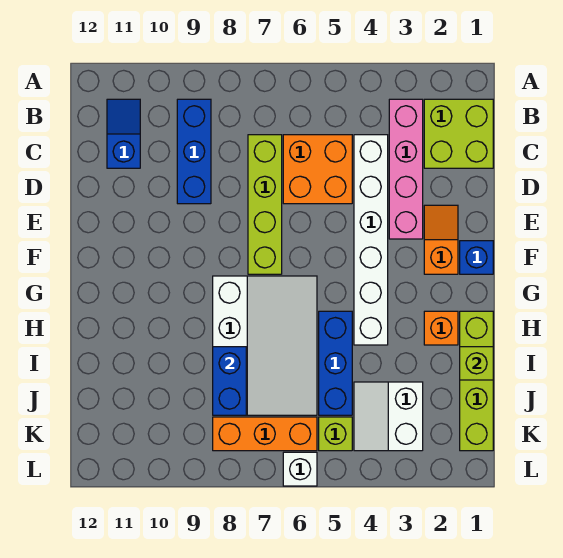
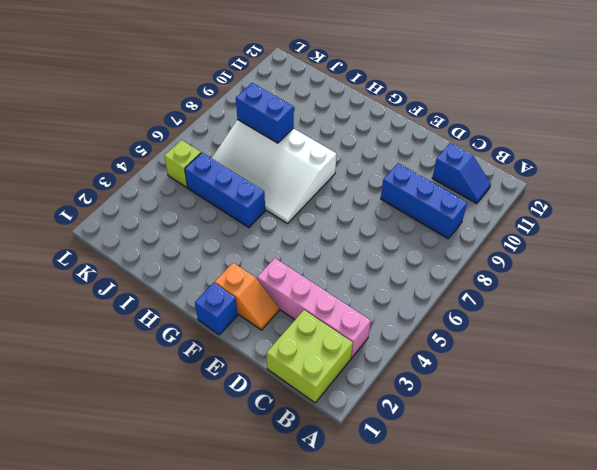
none -> white 1x6 brick [354,135,388,345]
none -> orange 2x2 brick [283,135,352,204]
none -> lime 1x4 brick [248,135,282,274]

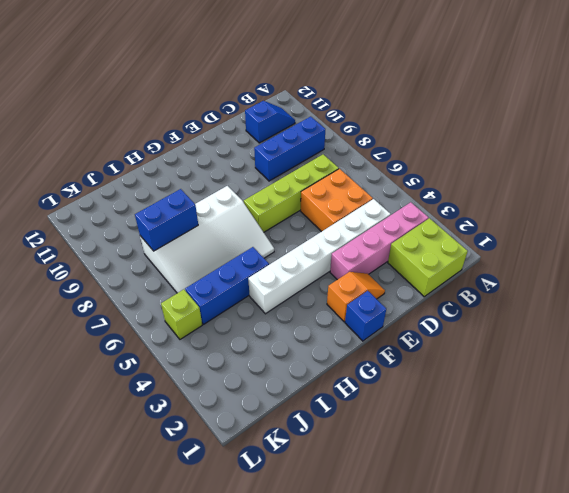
none -> lime 1x4 brick [460,311,493,451]
none -> orange 1x1 brick [424,311,458,345]
none -> white 2x2 slope [354,382,423,451]

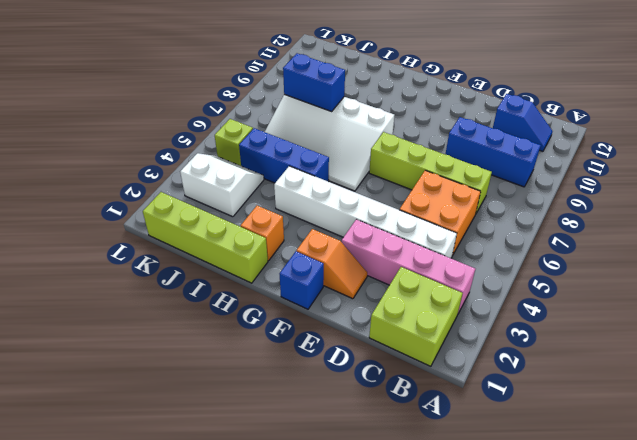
none -> orange 1x3 brick [213,417,317,451]
none -> white 1x1 brick [283,452,317,486]
none -> lime 1x1 brick [460,347,493,380]

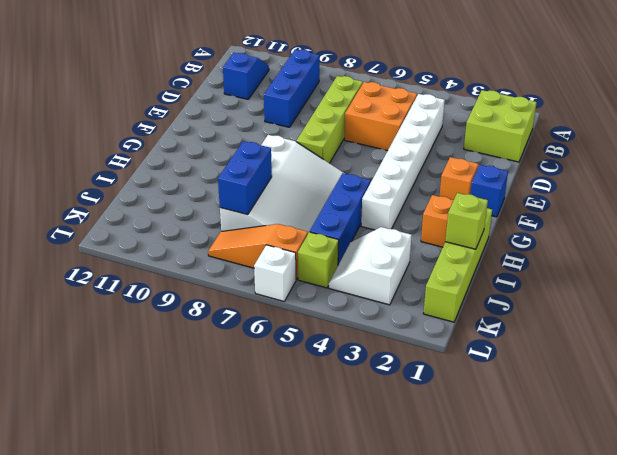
orange 1x3 slope [208,224,308,280] -> orange 1x3 brick [213,417,317,451]
none -> pink 1x4 brick [389,99,423,239]

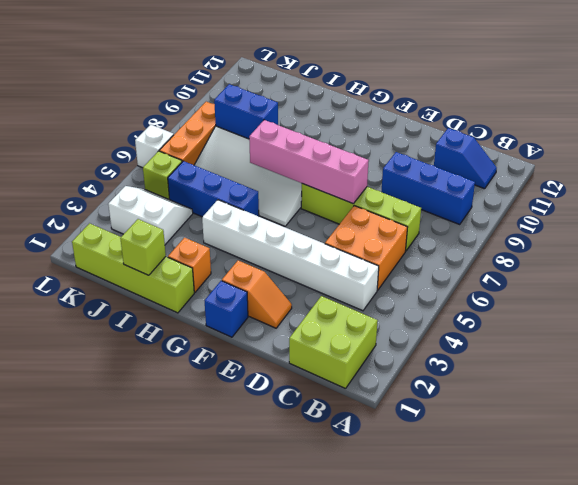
pink 1x4 brick [249,120,369,204] -> pink 1x4 brick moved to [389,99,423,239]

